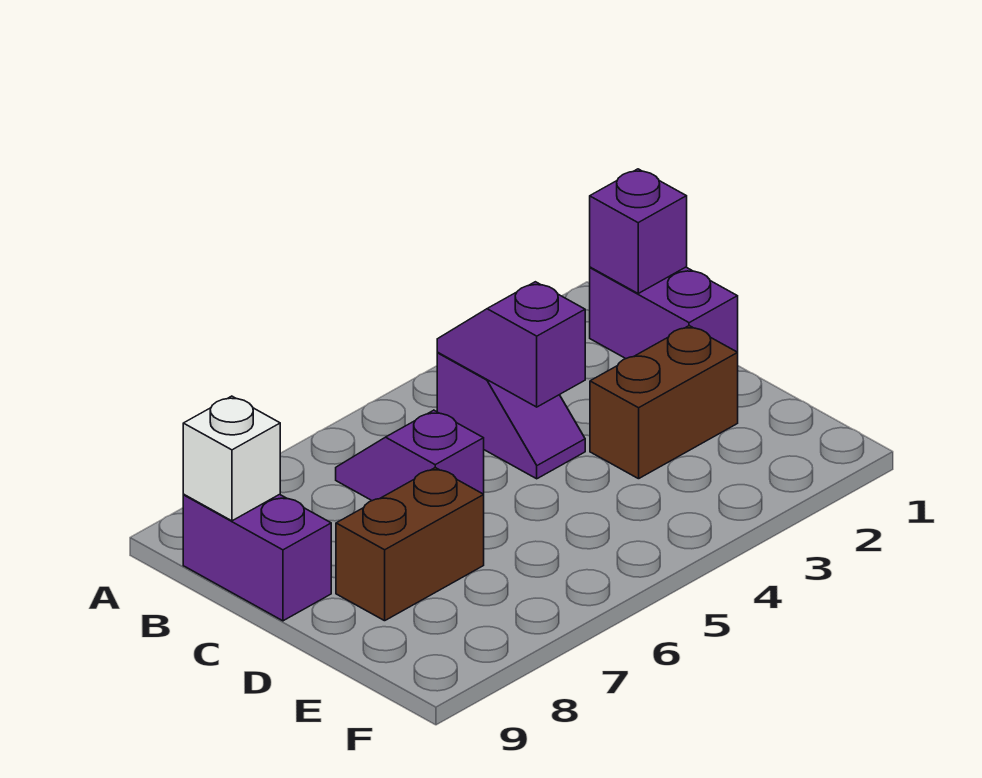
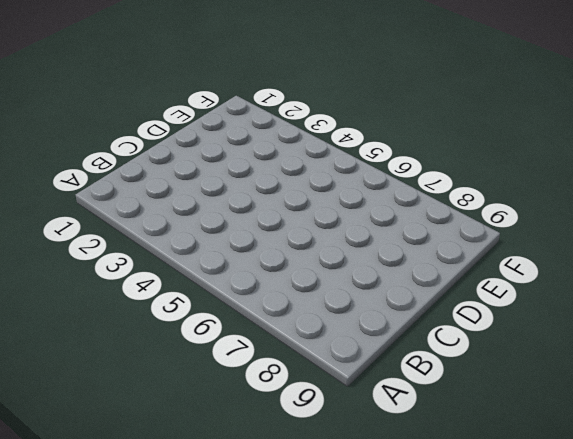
none -> purple 1x2 brick [590,267,738,359]
none -> purple 1x2 slope [437,353,585,479]

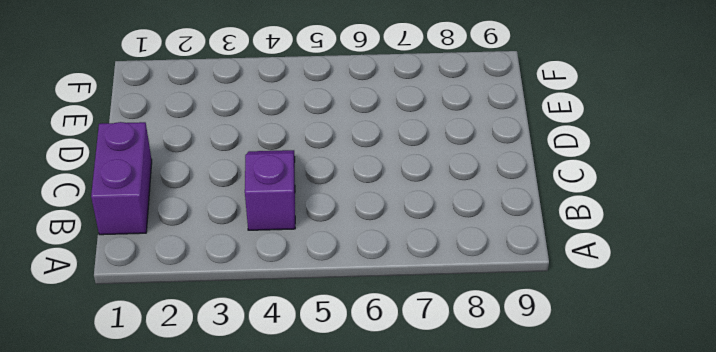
none -> purple 1x2 slope [336,410,484,501]
none -> purple 1x2 brick [183,494,331,621]

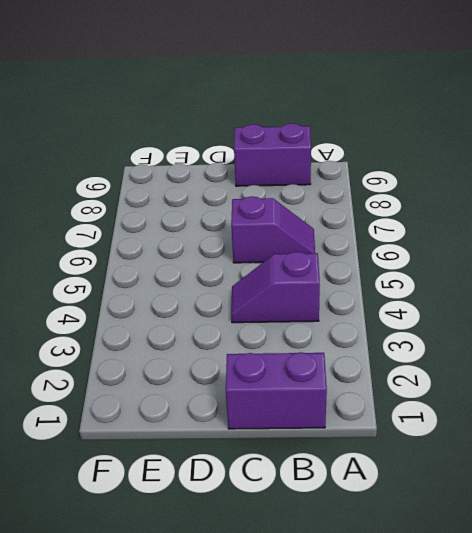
none -> brown 1x2 brick [590,326,738,479]
none -> brown 1x2 brick [336,468,484,621]

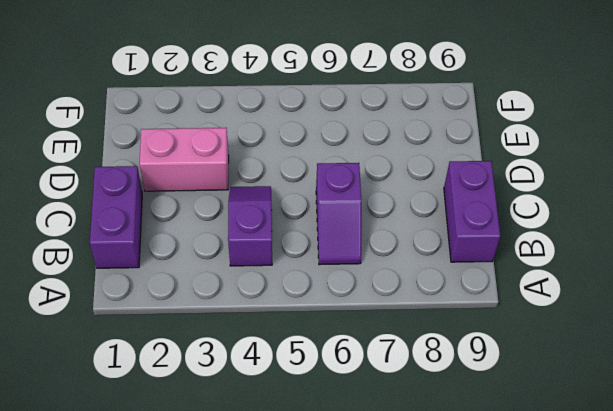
pink 1x2 brick [140,128,229,191] -> brown 1x2 brick [590,326,738,479]
none -> brown 1x2 brick [336,468,484,621]
none -> purple 1x1 brick [590,169,687,293]

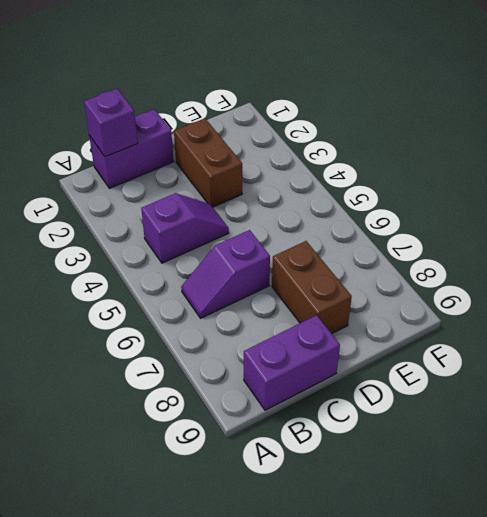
none -> purple 1x2 slope [437,282,585,407]
none -> white 1x1 brick [183,396,280,521]

